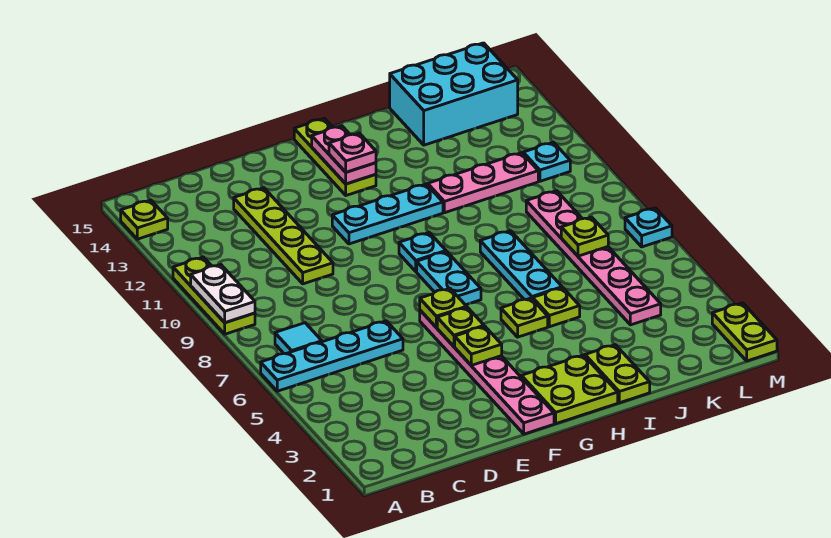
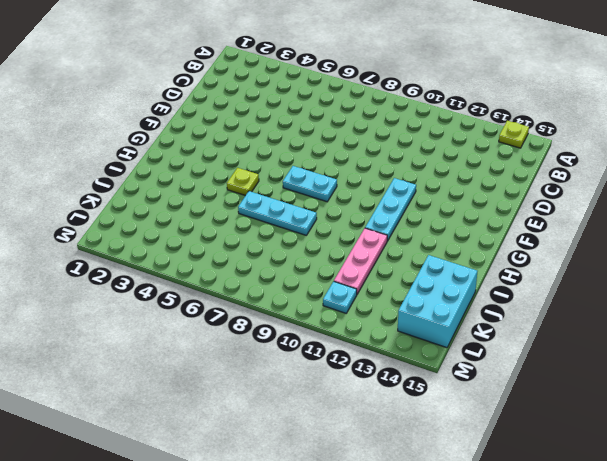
none -> cyan 1x4 plate [261,321,403,391]
none -> lime 1x3 plate [173,257,255,334]
none -> cyan 1x1 tile [275,323,322,354]

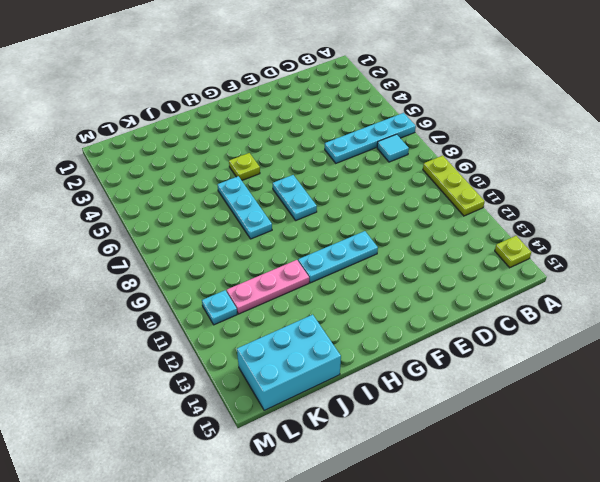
none -> lime 1x4 plate [234,188,333,284]
none -> pink 1x6 plate [420,310,554,434]
none -> lime 2x2 plate [521,355,618,424]

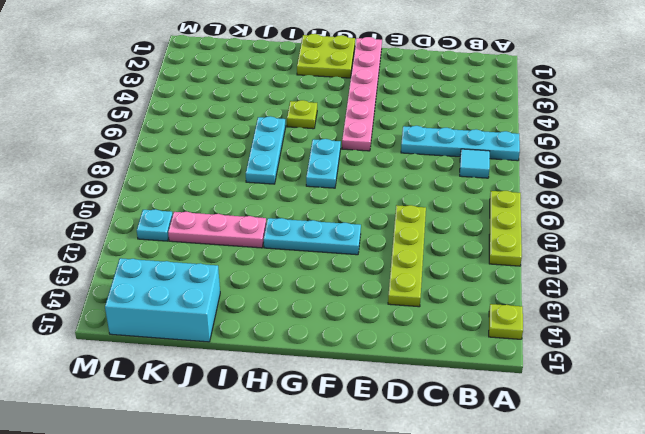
none -> cyan 1x1 plate [399,233,446,272]
none -> lime 1x3 plate [294,118,376,195]
none -> lime 1x2 plate [585,345,650,403]

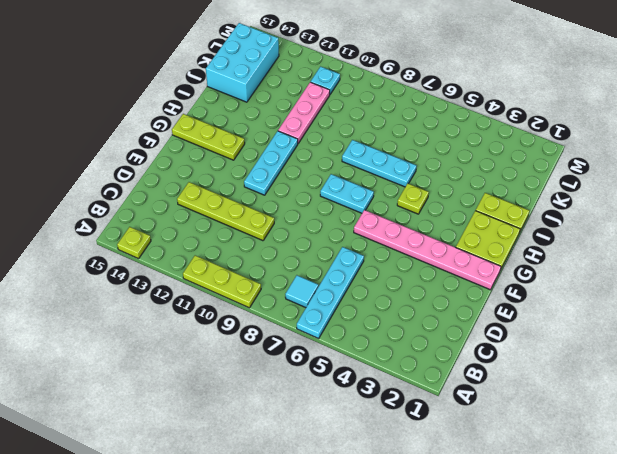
none -> cyan 1x1 plate [399,233,446,272]
none -> lime 1x1 plate [533,288,580,327]
none -> pink 1x6 plate [526,191,661,325]

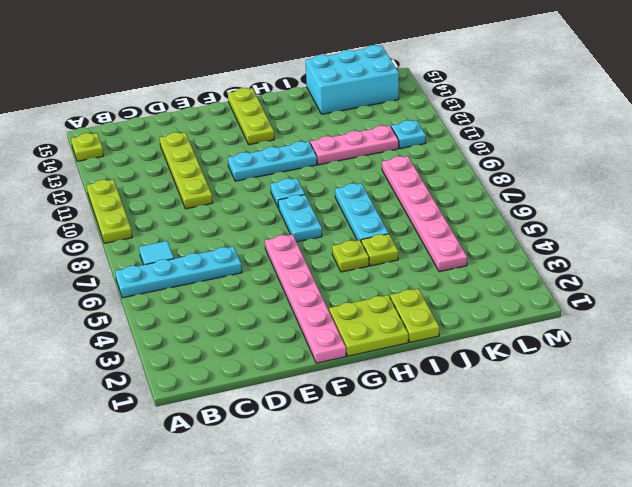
none -> lime 1x2 plate [712,303,777,361]
none -> cyan 1x1 plate [625,208,672,247]
none -> white 1x2 plate [191,265,255,323]

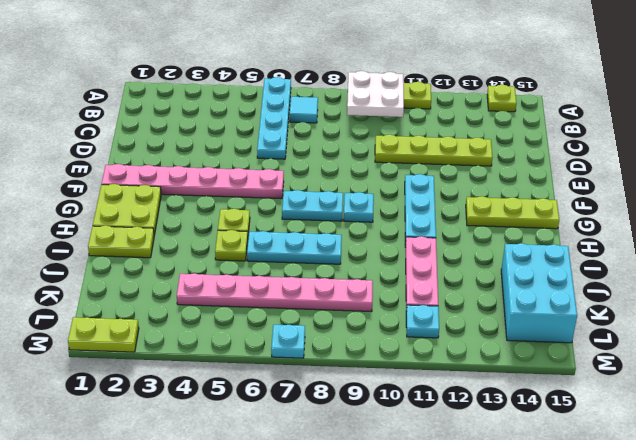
white 2x2 plate [347,71,404,117] -> white 1x2 plate [191,265,255,323]
none -> lime 1x1 plate [455,326,502,365]
none -> lime 1x1 plate [437,307,484,346]
none -> lime 1x1 plate [420,288,467,327]

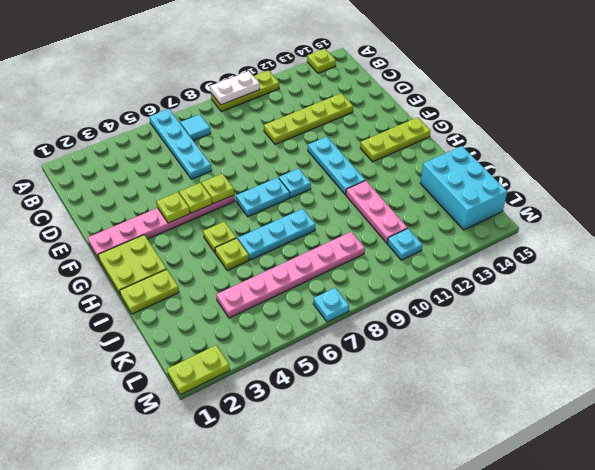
none -> pink 1x2 plate [312,126,376,184]
none -> lime 1x1 plate [561,217,608,256]
none -> pink 1x1 plate [329,133,376,172]

